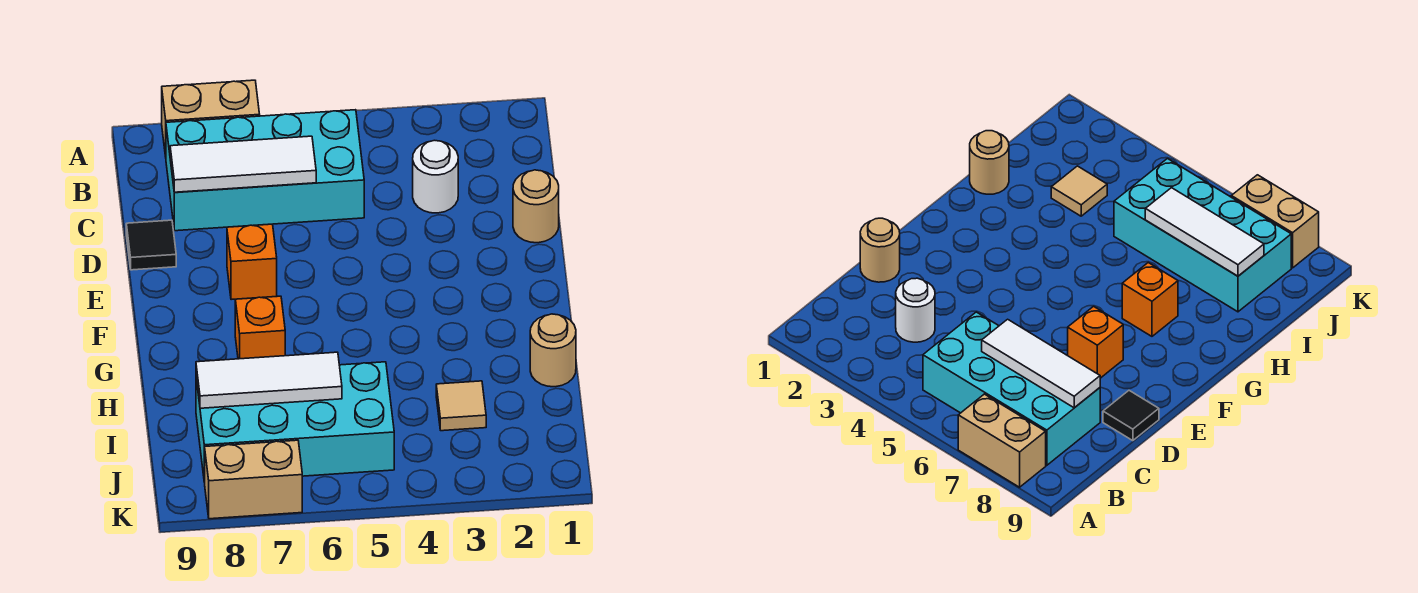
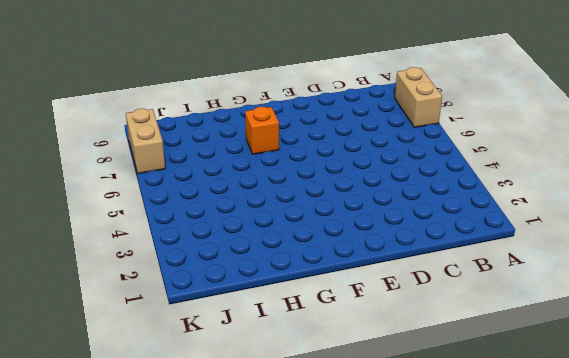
none -> cyan 2x4 brick [166,110,364,231]
none -> white 1x1 round brick [413,140,458,213]
none -> tan 1x1 round brick [513,170,559,243]

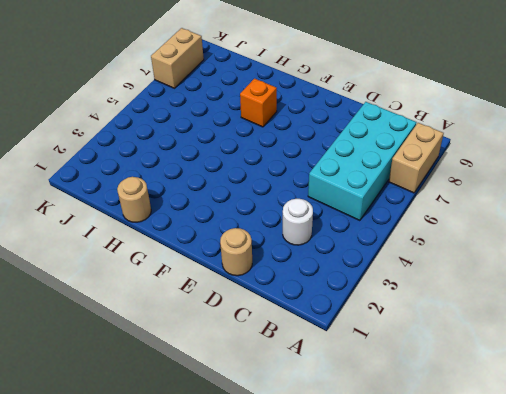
none -> black 1x1 tile [126,220,176,270]
none -> orange 1x1 brick [227,224,277,300]
none -> tan 1x1 tile [436,381,486,431]

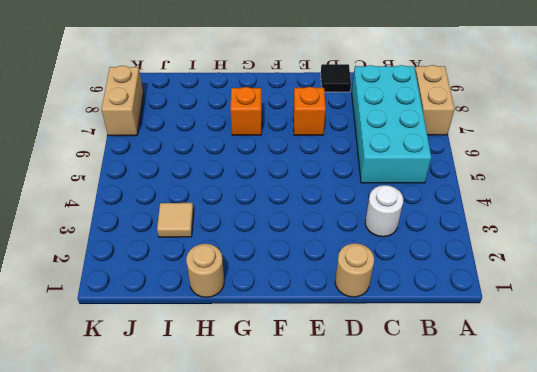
none -> cyan 2x4 brick [196,362,394,482]
none -> white 1x3 tile [170,136,316,192]
none -> white 1x3 tile [196,352,342,408]

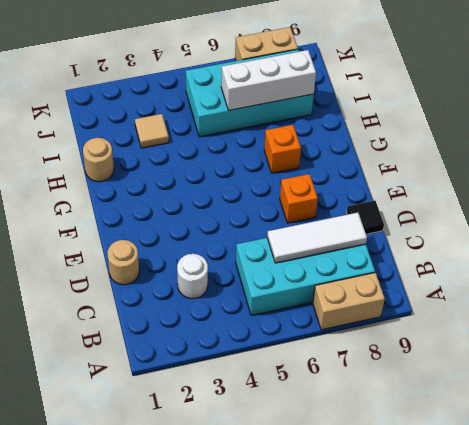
white 1x3 brick [221,50,316,110] -> white 1x3 tile [196,352,342,408]

